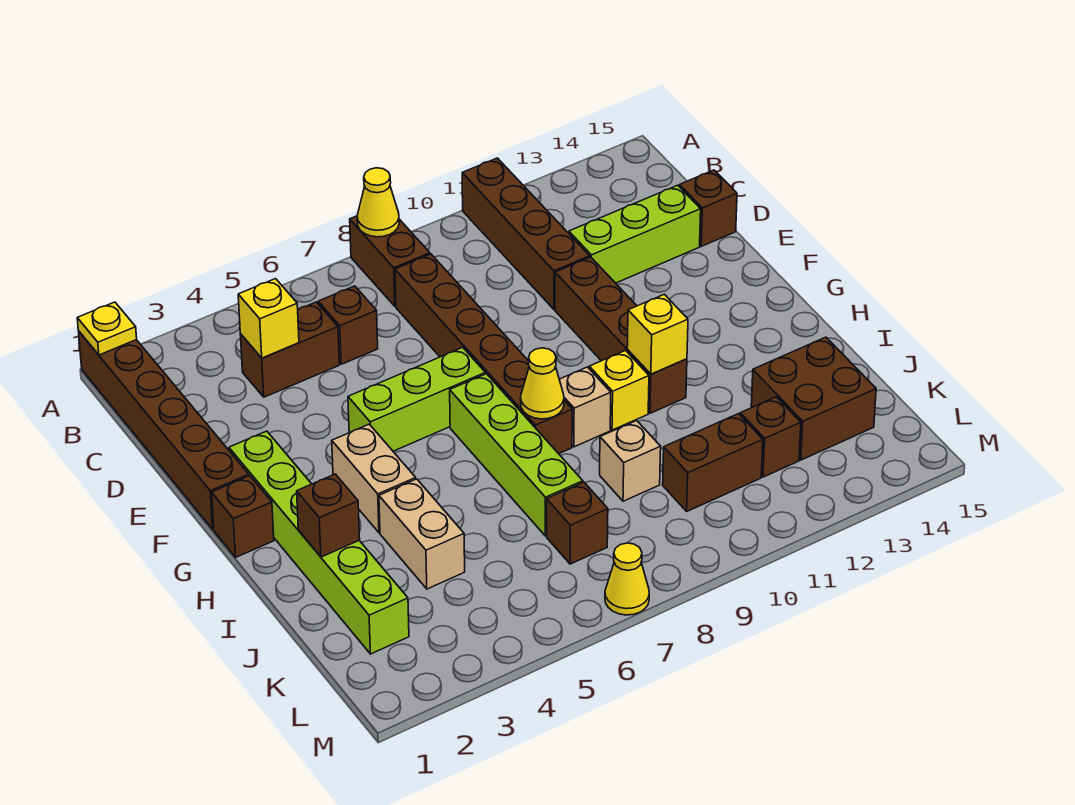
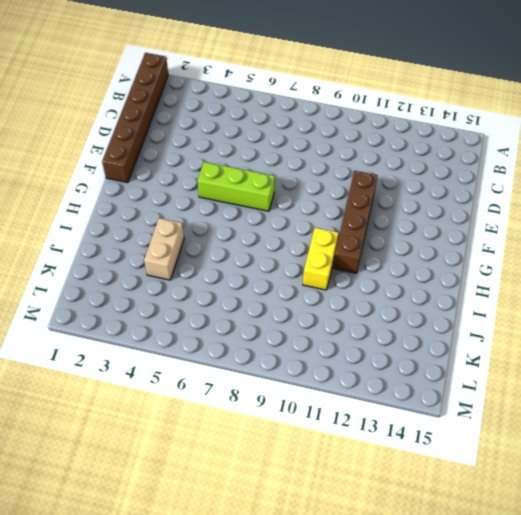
yellow 1x2 brick [303,228,338,290] -> yellow 1x1 brick [589,351,649,430]
none -> brown 1x2 brick [350,216,430,306]
none -> brown 1x4 brick [462,158,590,309]
none -> brown 1x2 brick [240,302,339,397]

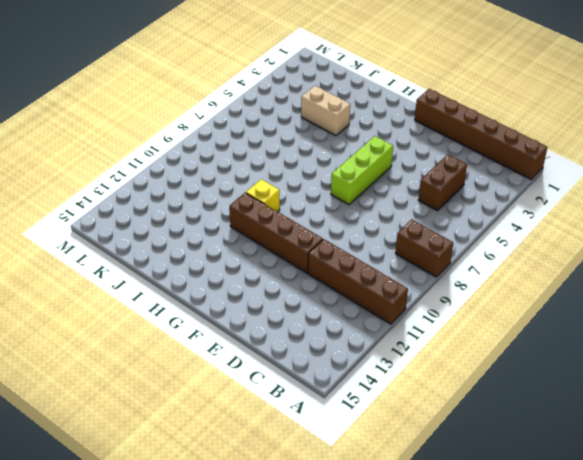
none -> brown 1x1 brick [318,286,378,364]
none -> brown 1x6 brick [395,254,572,454]
none -> lime 1x3 brick [569,185,701,283]

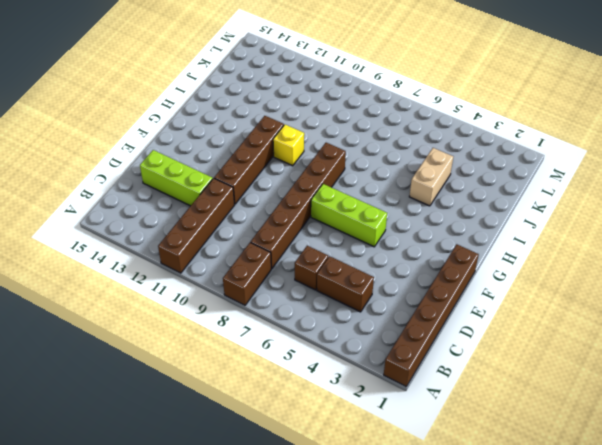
none -> brown 1x1 brick [679,170,737,246]
none -> lime 1x6 brick [229,431,409,654]
none -> brown 1x1 brick [211,476,274,557]

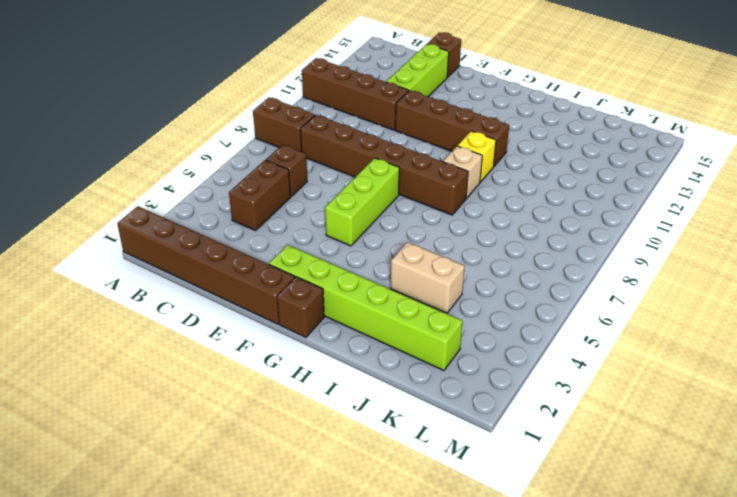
none -> tan 1x2 brick [332,424,416,533]
none -> lime 1x4 brick [450,374,583,536]
none -> tan 1x1 brick [600,421,661,501]

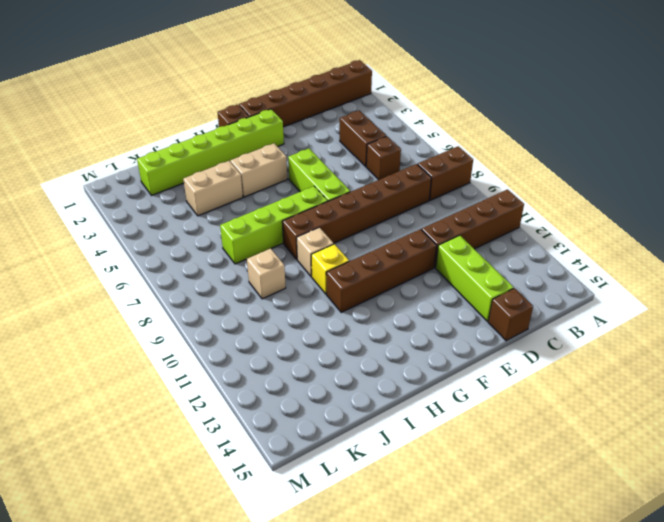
none -> brown 2x2 brick [751,337,876,460]
none -> brown 1x1 brick [547,482,608,564]
none -> brown 1x2 brick [663,414,763,511]

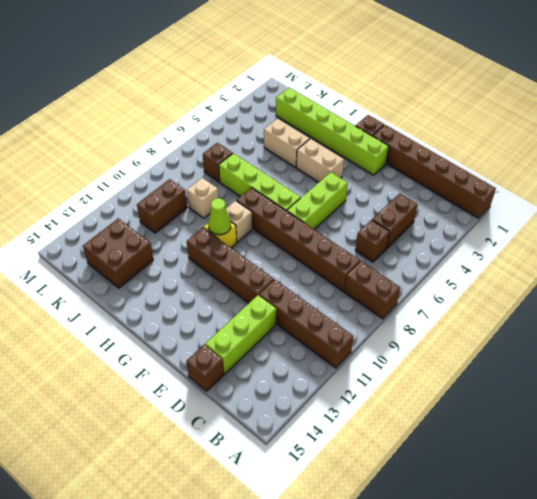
lime 1x1 cone [208,198,231,235] -> none
none -> brown 1x1 brick [740,397,801,477]
none -> yellow 1x1 cone [605,543,649,615]
none -> yellow 1x1 plate [77,302,137,355]

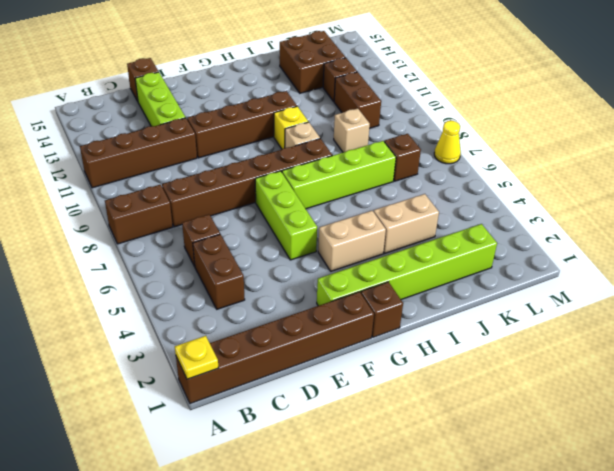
none -> yellow 1x1 cone [357,168,399,237]
none -> yellow 1x1 brick [238,279,299,358]
none -> yellow 1x1 cone [521,348,564,419]

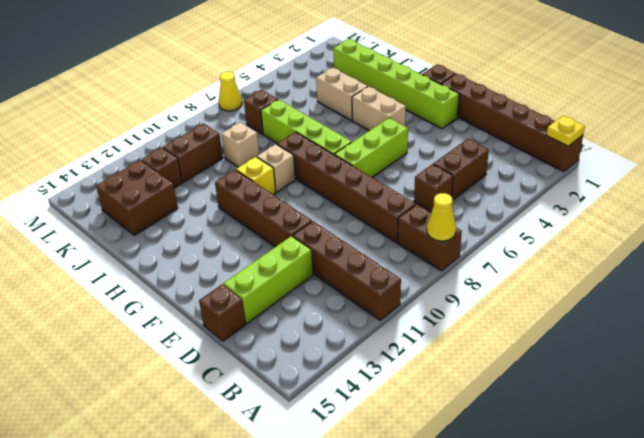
none -> yellow 1x1 brick [238,279,299,358]
none -> yellow 1x1 cone [521,348,564,419]
none -> yellow 1x1 brick [627,294,688,374]

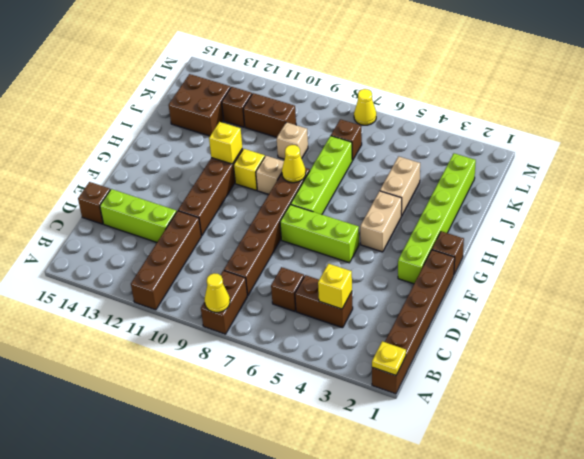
none -> brown 1x1 brick [297,474,360,557]

